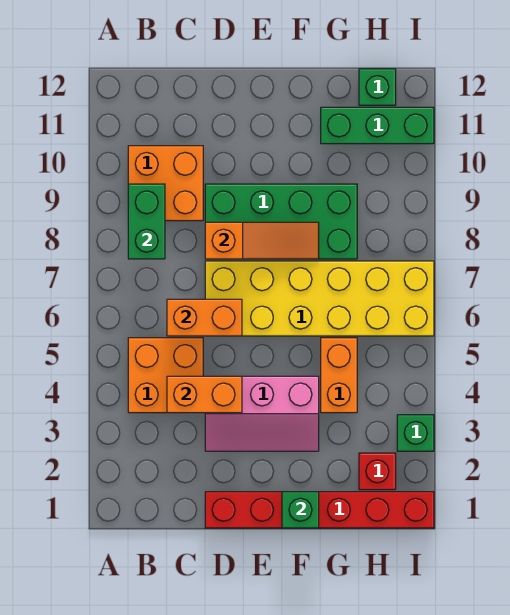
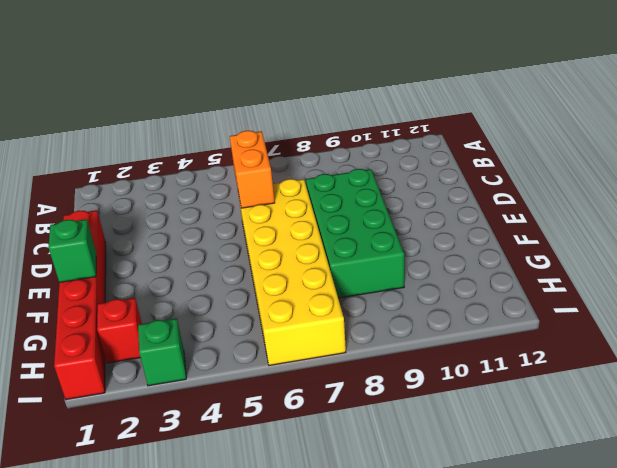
none -> orange 2x2 brick [128,338,203,413]
none -> orange 2x2 brick [128,146,203,221]
none -> pink 2x3 slope [205,376,319,451]

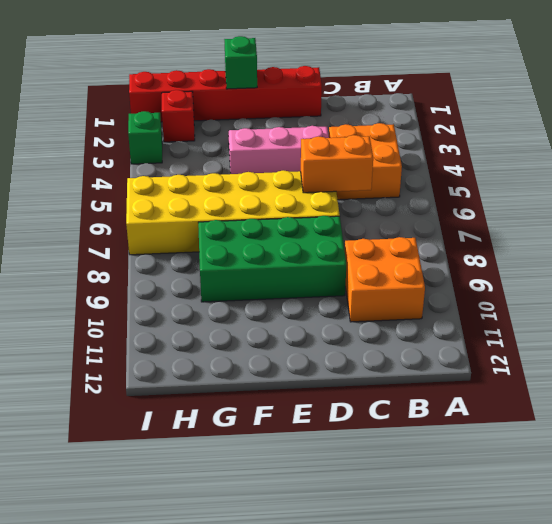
none -> orange 1x2 brick [321,338,357,413]
none -> green 1x3 brick [321,107,434,144]
none -> green 1x1 brick [359,69,396,105]

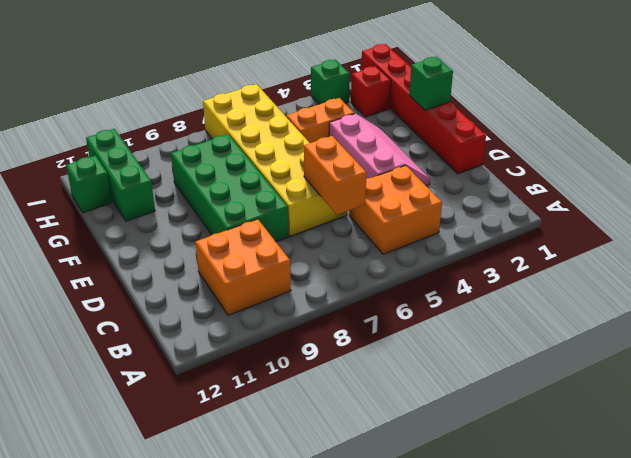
none -> green 1x2 brick [128,184,165,259]
none -> orange 1x2 brick [167,376,242,413]
none -> orange 1x3 slope [205,222,319,259]

